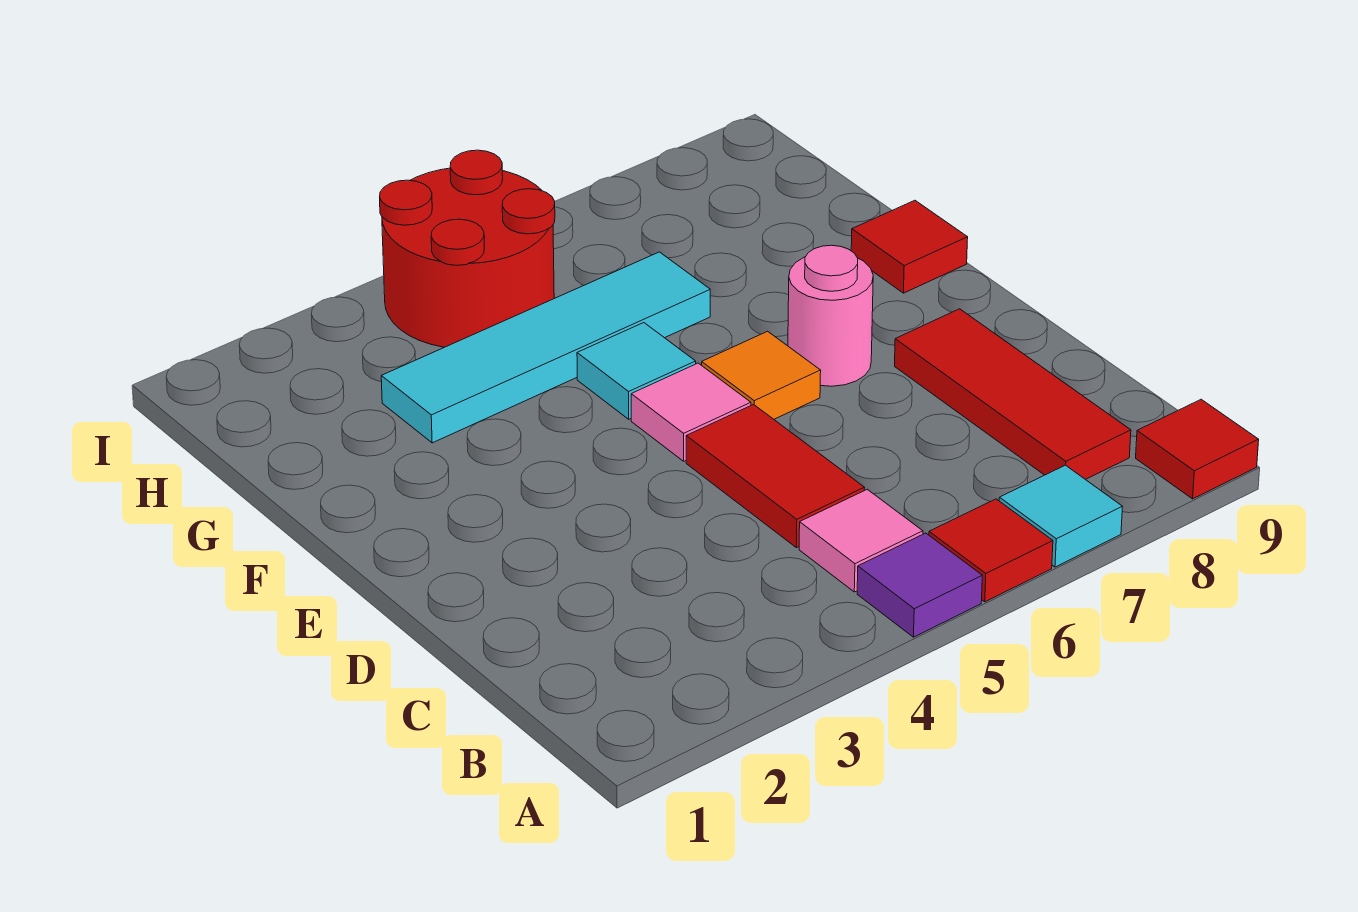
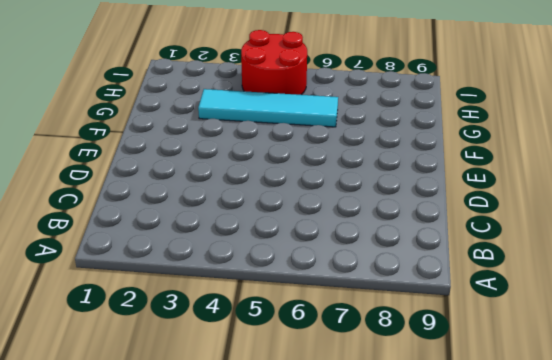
none -> purple 1x1 tile [857,533,982,637]
none -> red 1x1 tile [929,499,1053,602]
none -> cyan 1x1 tile [999,465,1123,567]

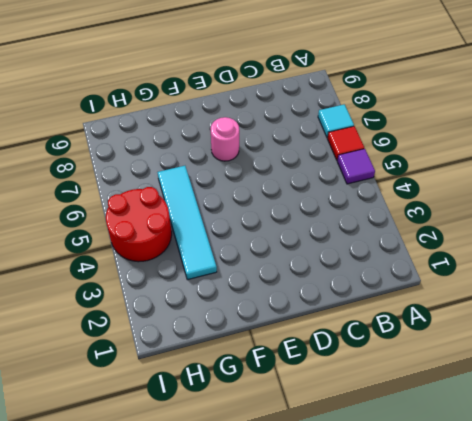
none -> red 1x1 tile [1136,399,1259,499]
none -> pink 1x1 tile [799,489,923,592]
none -> red 1x3 tile [895,309,1131,479]

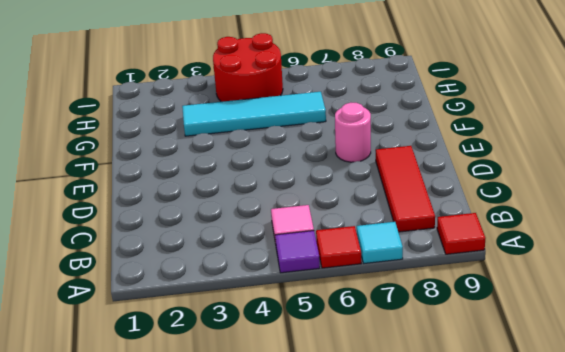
none -> red 1x2 tile [686,405,865,548]
none -> pink 1x1 tile [631,363,751,461]
none -> orange 1x1 tile [702,331,821,419]

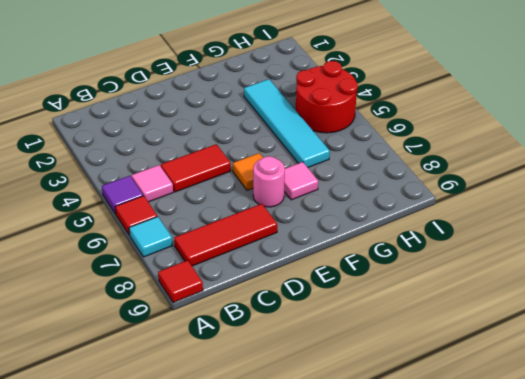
pink 1x1 tile [284,162,318,200] -> pink 1x1 tile moved to [631,363,751,461]
none -> cyan 1x1 tile [577,323,696,419]
none -> red 1x1 tile [851,200,968,293]

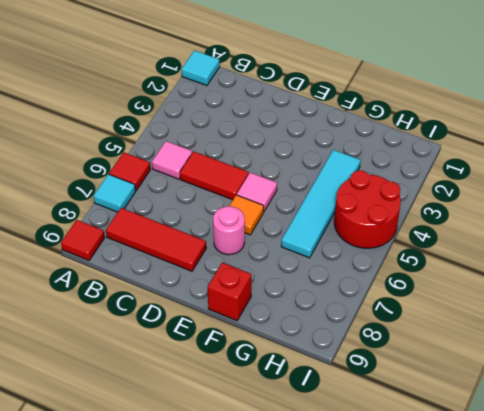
cyan 1x1 tile [182,51,220,86] -> cyan 1x1 tile moved to [577,323,696,419]
red 1x1 brick [208,263,251,321] -> red 1x1 tile [851,200,968,293]
none -> purple 1x1 tile [857,533,982,637]

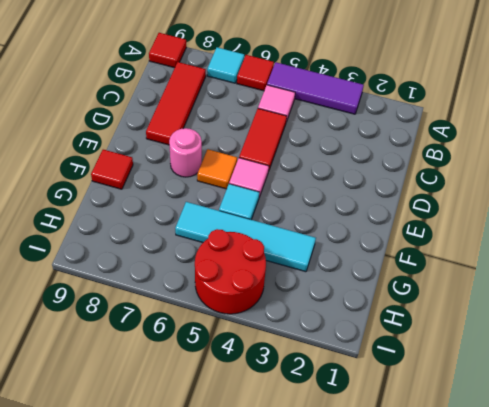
purple 1x3 tile [267,62,364,114] -> purple 1x1 tile [857,533,982,637]

